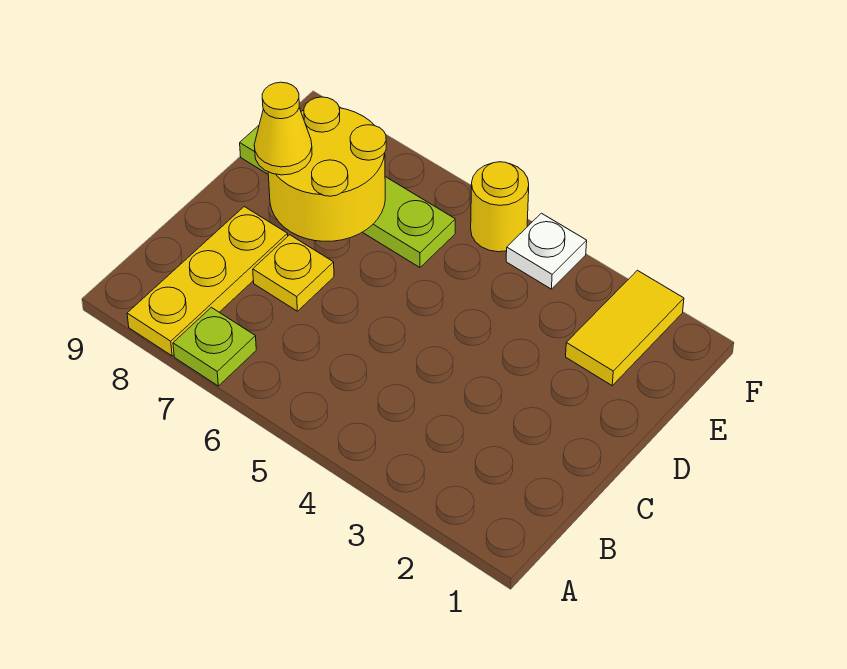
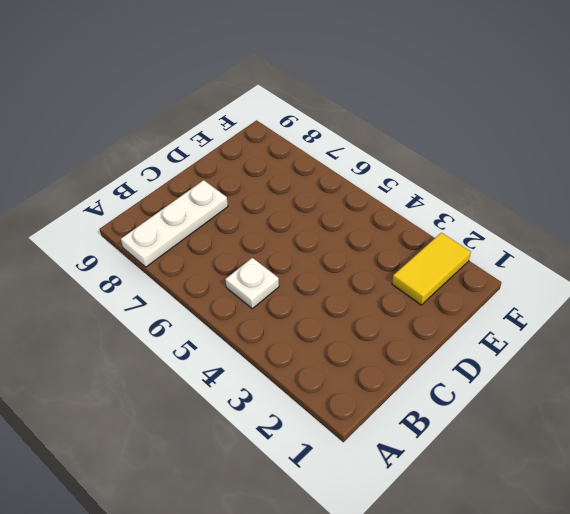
white 1x3 plate [121,180,228,267] -> yellow 1x3 plate [127,207,288,356]
white 1x1 plate [225,258,279,309] -> white 1x1 plate moved to [506,213,587,289]
none -> lime 1x1 plate [173,307,256,386]
none -> yellow 1x1 plate [253,235,334,311]

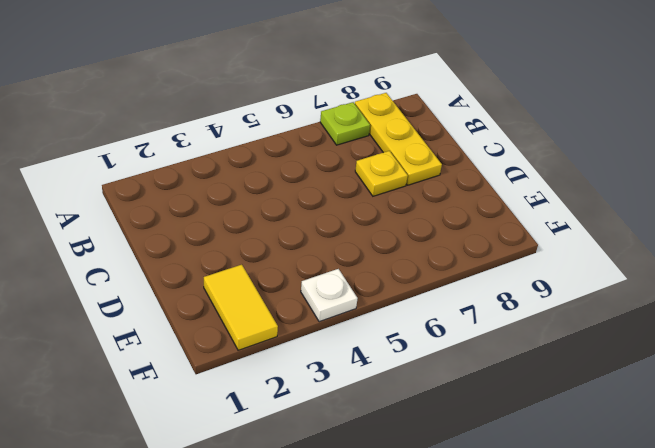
none -> lime 1x4 plate [240,126,455,267]
none -> yellow 1x1 round brick [471,162,529,252]

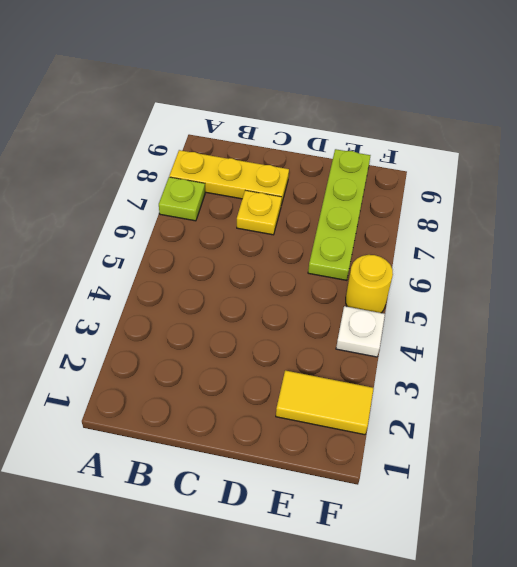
none -> yellow 2x2 round brick [268,97,386,241]
none -> yellow 1x1 cone [254,82,312,175]

